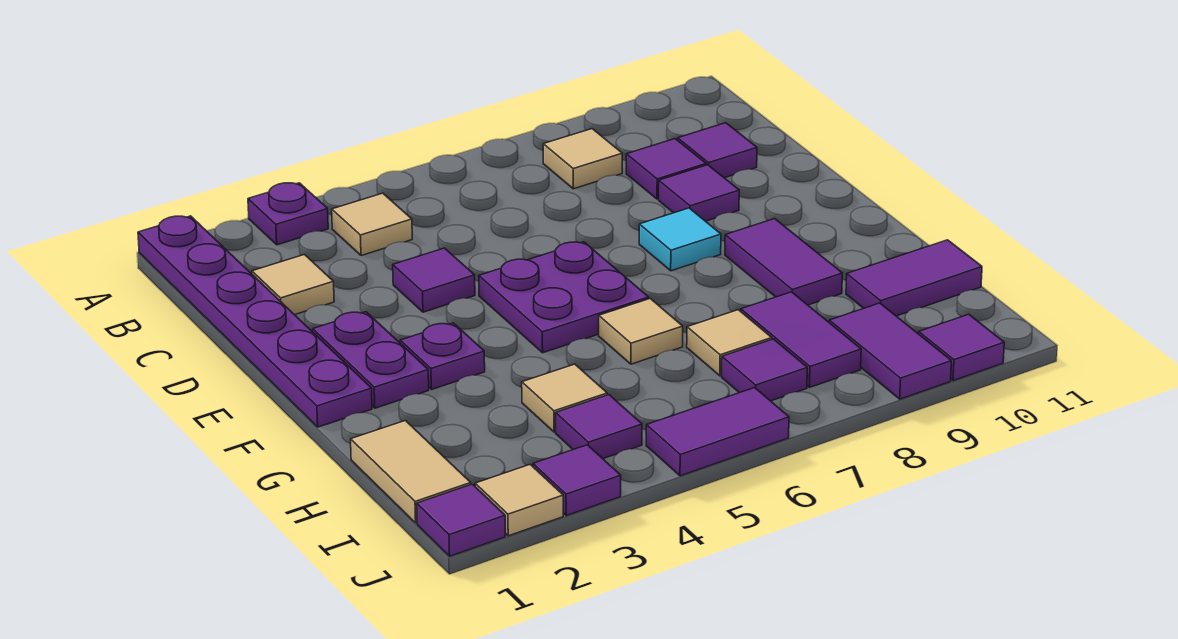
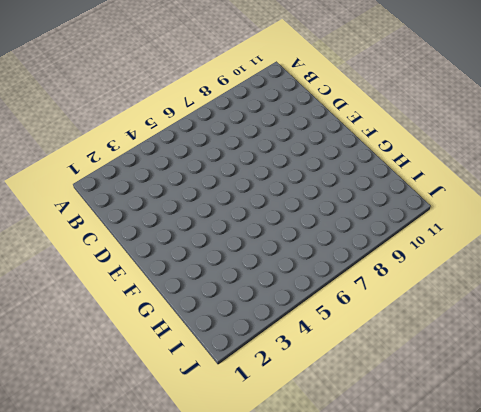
none -> purple 1x6 plate [138,216,372,427]
none -> purple 1x1 plate [248,183,328,245]
none -> tan 1x1 tile [332,193,412,256]

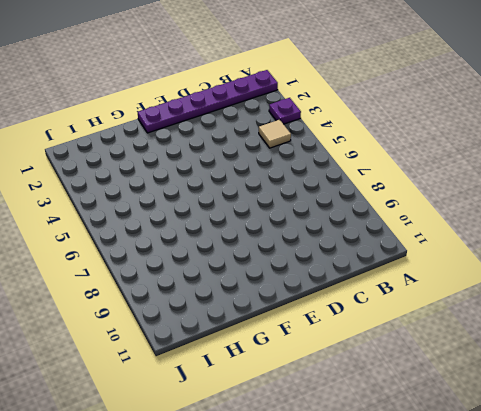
none -> tan 1x1 tile [543,129,622,189]
none -> tan 1x1 tile [252,255,334,315]
none -> purple 1x1 tile [626,139,706,199]

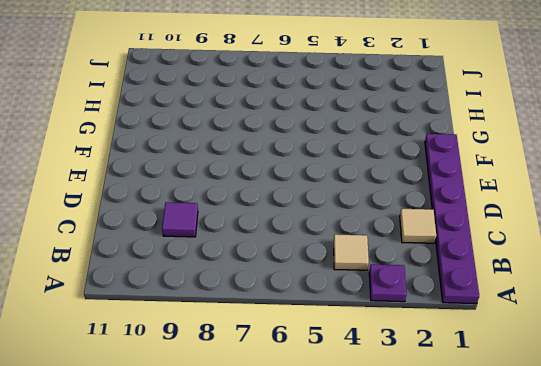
none -> tan 1x1 tile [543,129,622,189]
none -> purple 1x1 tile [678,123,757,178]
none -> purple 1x1 tile [393,248,475,312]

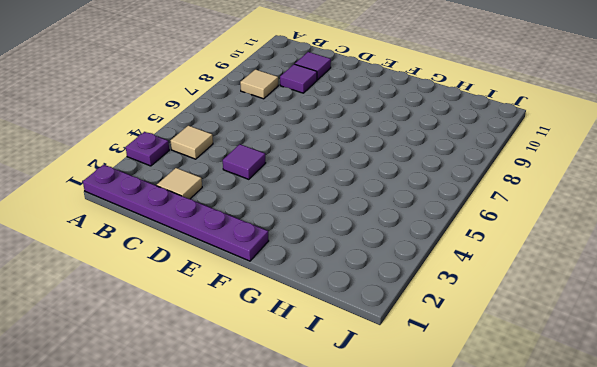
none -> purple 1x1 tile [659,165,739,221]
none -> purple 1x2 plate [313,312,429,408]
none -> purple 2x2 plate [479,242,649,353]

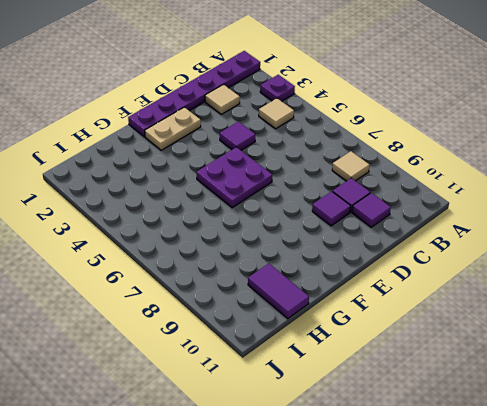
tan 1x2 plate [145,107,201,150] -> purple 1x2 plate [313,312,429,408]
none -> cyan 1x1 tile [639,208,721,271]
none -> purple 1x1 plate [400,323,485,390]
none -> purple 1x2 tile [725,219,842,305]

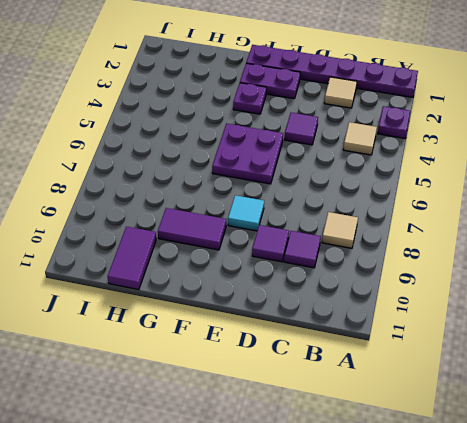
none -> purple 1x1 tile [678,123,757,178]
none -> tan 1x1 tile [599,299,683,364]
none -> tan 1x2 tile [351,421,471,523]

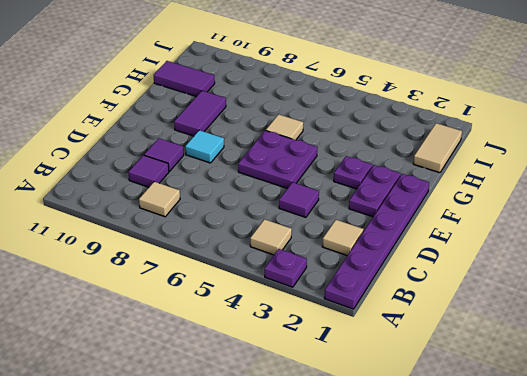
none -> purple 1x1 tile [678,123,757,178]
none -> tan 1x1 tile [522,364,607,432]
none -> tan 1x1 tile [687,310,772,376]

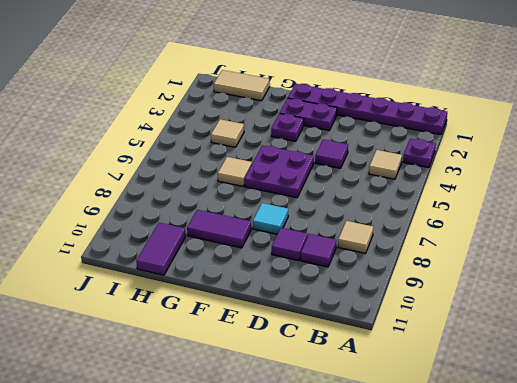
none -> tan 1x1 tile [252,255,334,315]
none -> purple 1x1 tile [678,123,757,178]
none -> tan 1x1 tile [687,310,772,376]

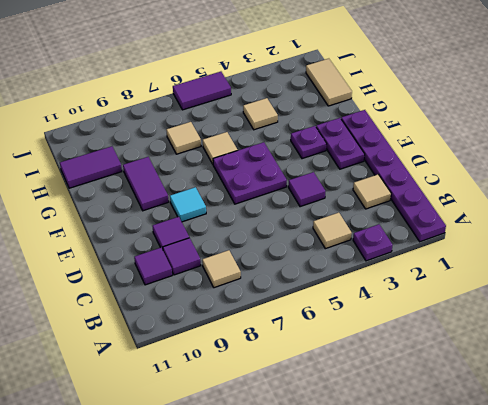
none -> purple 1x2 tile [741,292,861,388]
none -> purple 1x1 tile [556,395,642,459]
none -> purple 1x1 tile [722,339,807,401]

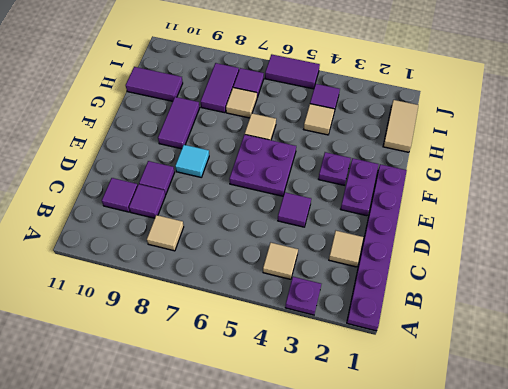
none -> purple 1x2 tile [829,303,951,399]
none -> purple 1x1 tile [417,484,505,556]
none -> tan 1x1 tile [475,465,563,536]

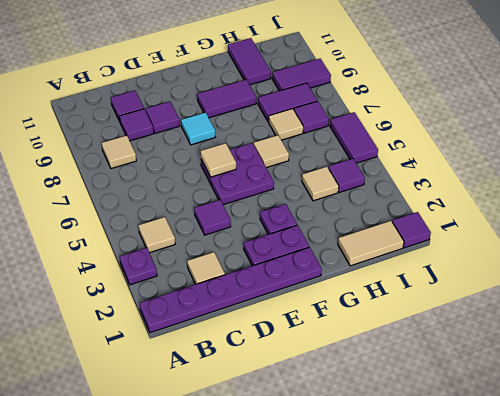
tan 1x1 tile [201,143,236,177] -> tan 1x1 tile moved to [475,465,563,536]
none -> purple 1x1 tile [533,445,621,516]
none -> purple 1x1 tile [919,314,1004,381]

